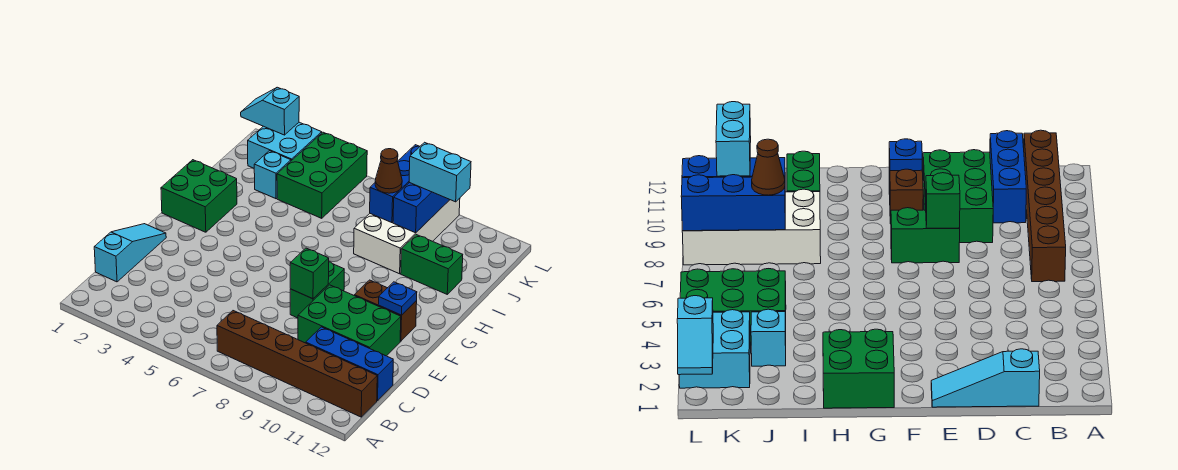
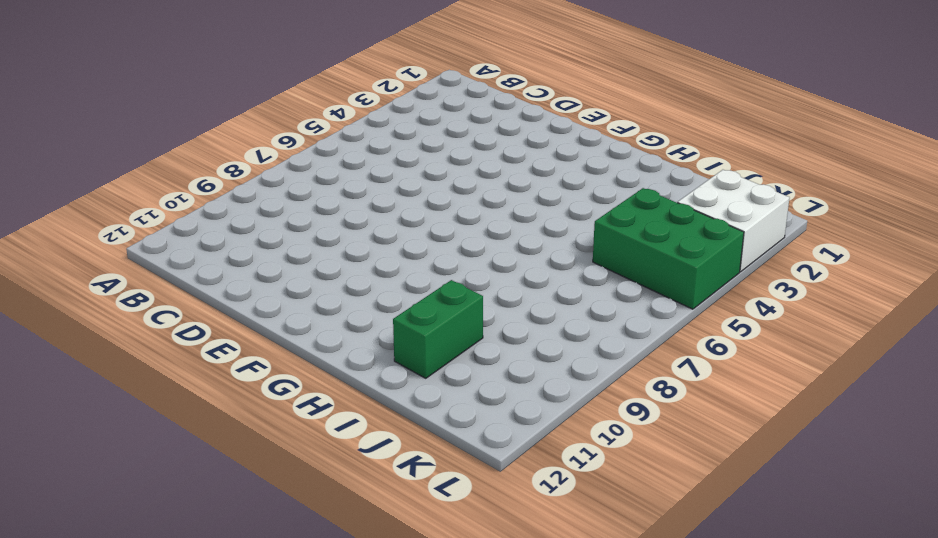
white 2x2 brick [677,170,789,272] -> cyan 2x2 brick [248,122,322,168]
none -> brown 1x6 brick [217,311,377,417]
none -> cyan 1x3 slope [94,224,166,282]
none -> blue 1x3 brick [306,327,393,401]

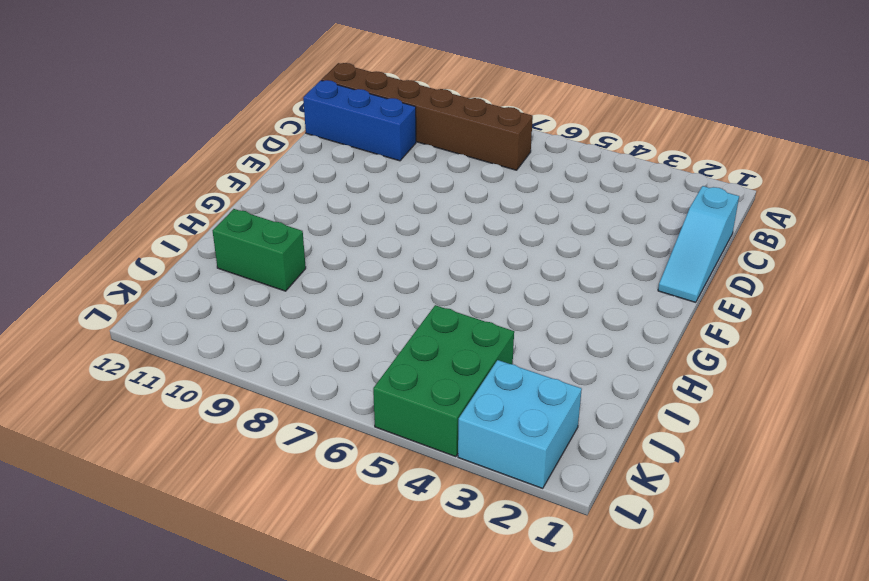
none -> green 2x3 brick [298,285,401,356]
none -> green 1x2 brick [290,262,344,318]
none -> brown 1x2 brick [354,280,417,341]

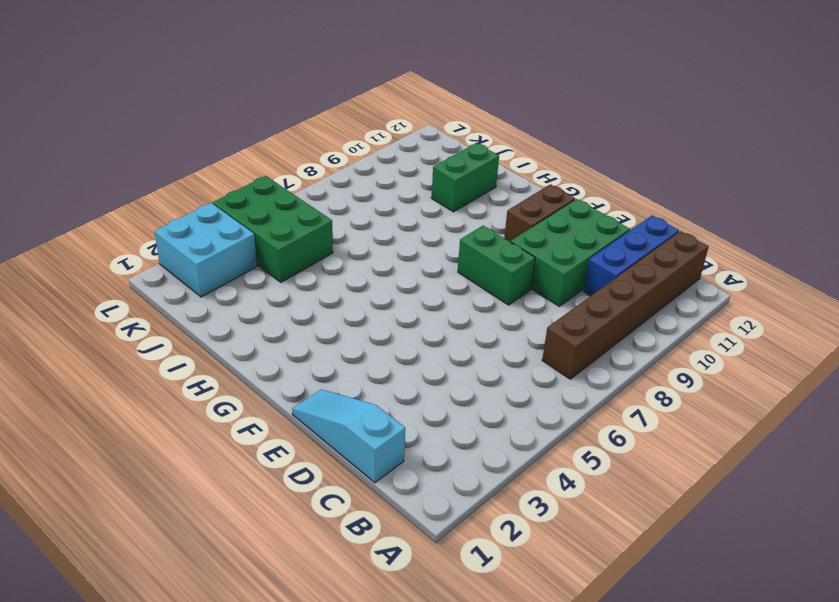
none -> green 2x2 brick [161,160,237,232]
none -> white 2x4 brick [354,198,460,274]
none -> cyan 1x1 brick [254,151,291,199]

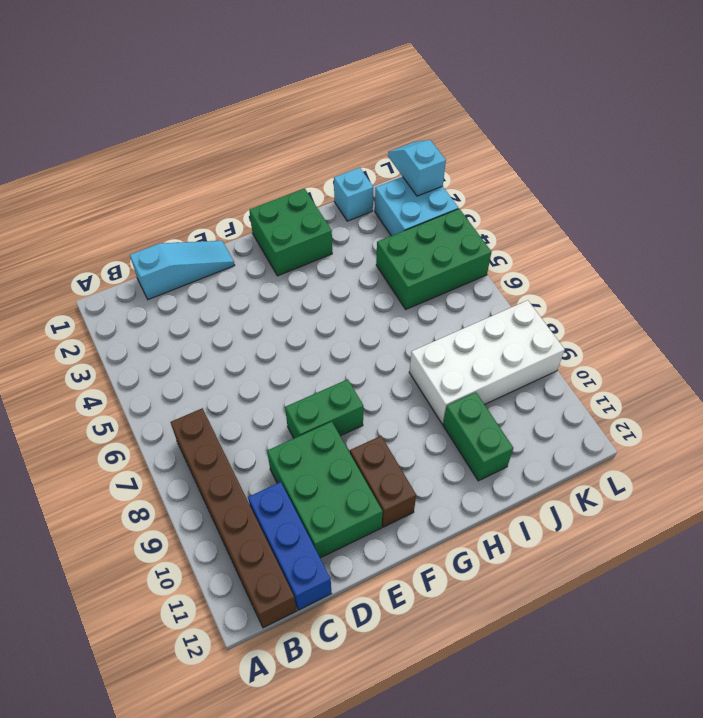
cyan 1x1 brick [334,168,373,221] -> cyan 1x1 brick moved to [254,151,291,199]
none -> green 1x1 brick [290,248,329,299]
none -> blue 1x1 plate [378,282,417,315]
none -> blue 1x3 brick [370,145,420,223]

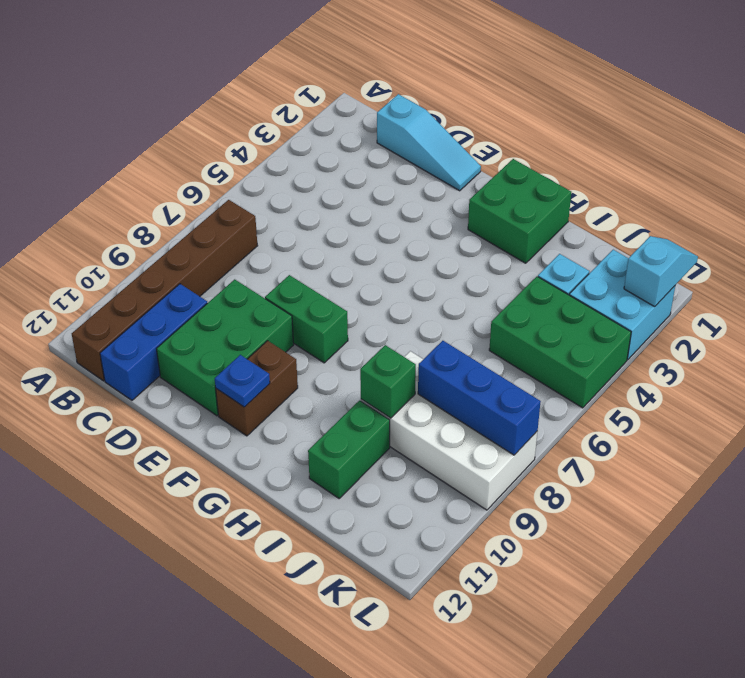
green 1x1 brick [360,345,416,418] -> green 1x1 brick moved to [290,248,329,299]
none -> blue 1x3 brick [393,183,450,233]
none -> brown 1x1 cone [375,149,402,193]
none -> cyan 1x2 brick [409,142,471,202]

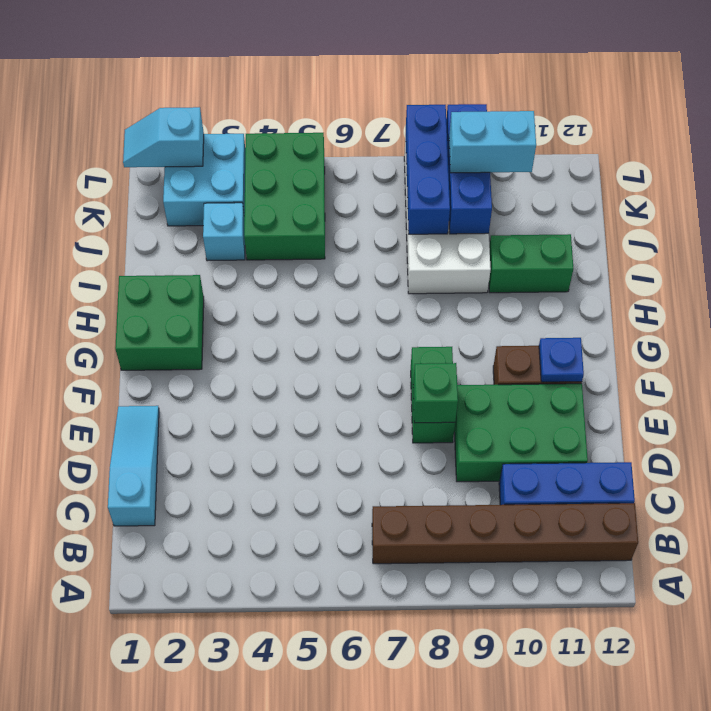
none -> brown 1x1 cone [375,149,402,193]

